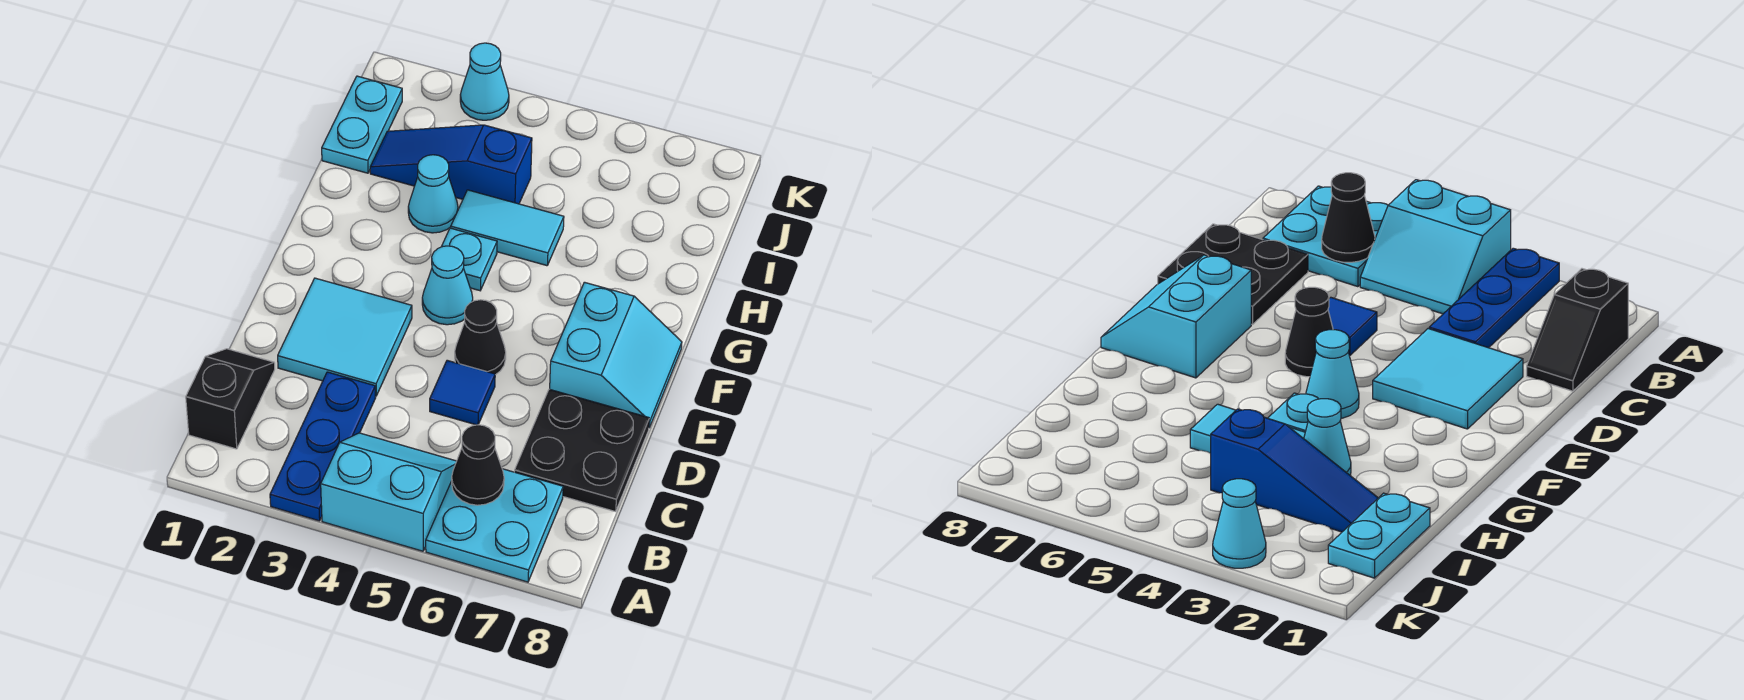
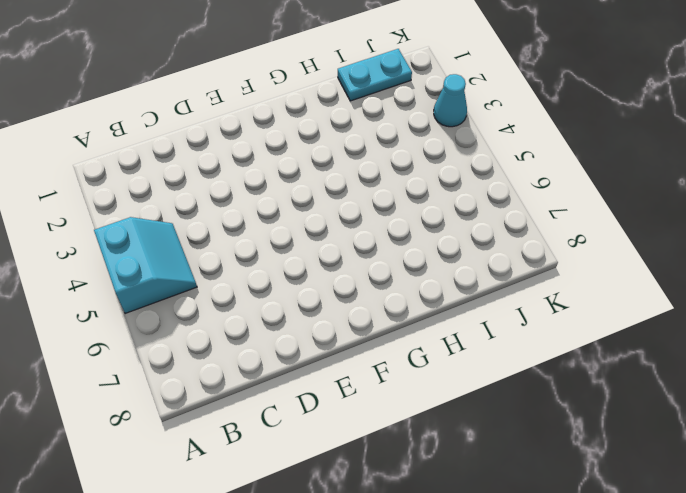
none -> blue 1x3 plate [270,372,375,521]
none -> cyan 2x2 plate [426,469,563,582]
none -> black 1x2 slope [186,349,275,449]

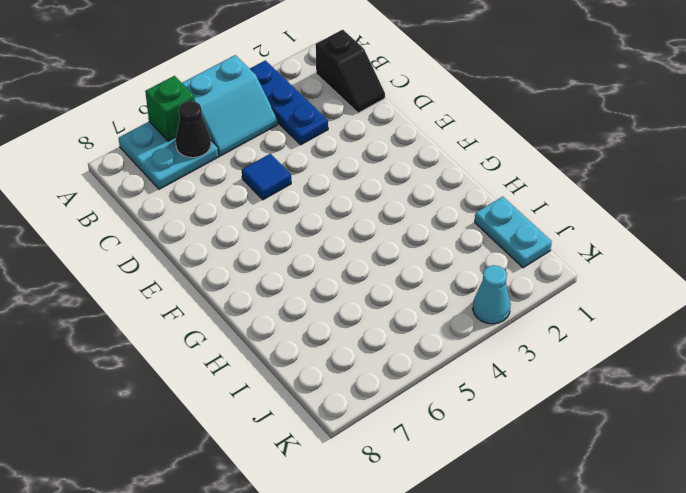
green 1x1 brick [145,76,195,141] -> none
none -> black 2x2 plate [514,389,649,512]
none -> cyan 2x2 tile [278,278,412,396]
none -> black 1x1 cone [455,300,506,375]

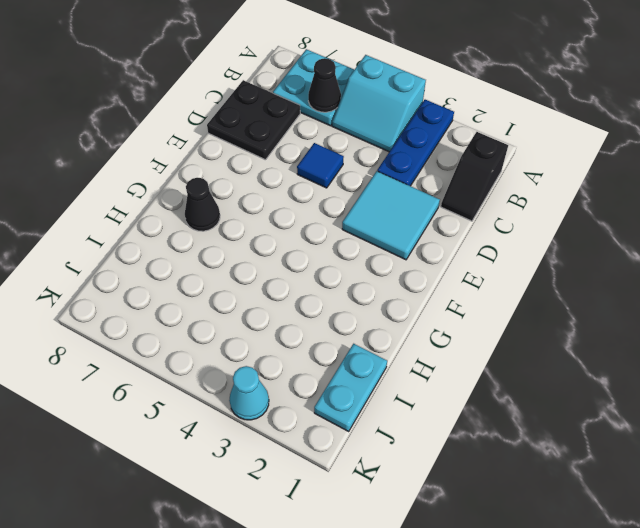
black 1x1 cone [185,178,220,231] -> black 1x1 cone moved to [455,300,506,375]
none -> cyan 2x2 slope [550,282,682,428]
none -> cyan 1x1 cone [422,246,473,325]
none -> cyan 1x1 plate [441,228,497,291]

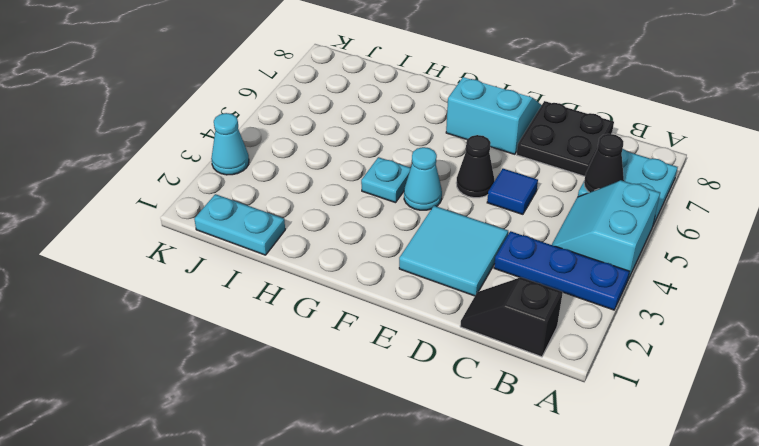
none -> cyan 1x1 cone [408,155,458,233]
none -> cyan 1x2 tile [451,190,564,266]
none -> blue 1x3 slope [370,125,532,204]

